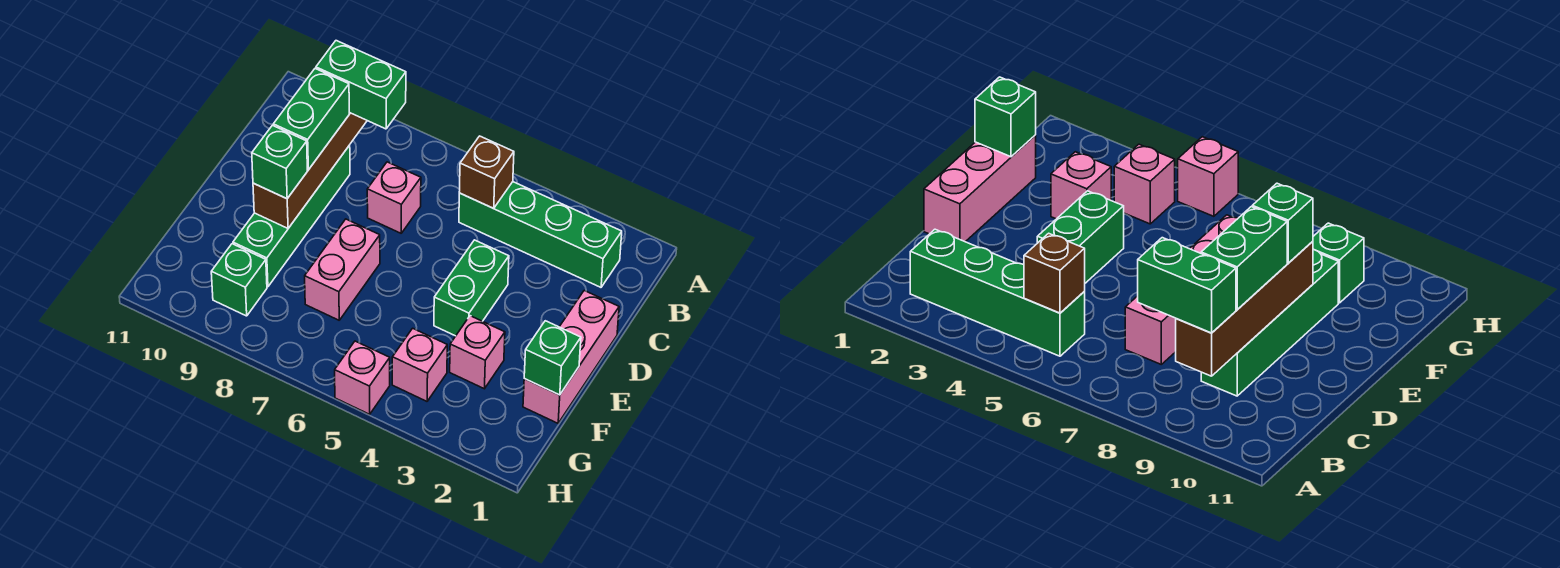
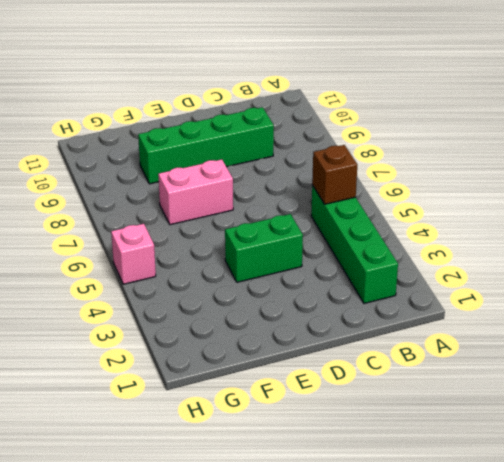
none -> pink 1x1 brick [367,162,421,233]
none -> pink 1x3 brick [523,291,619,423]
none -> pink 1x1 brick [450,316,505,389]

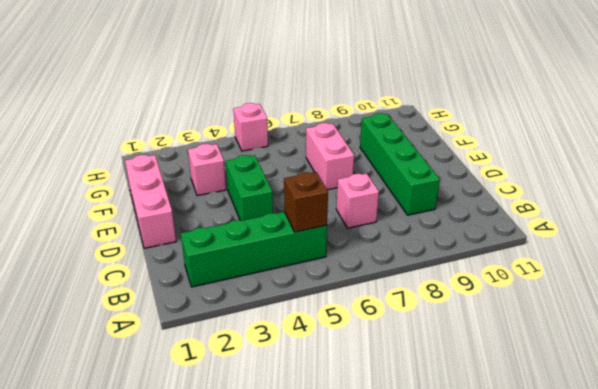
none -> pink 1x1 brick [392,328,447,401]
none -> green 1x1 brick [211,244,267,316]
none -> brown 1x4 brick [253,112,367,228]

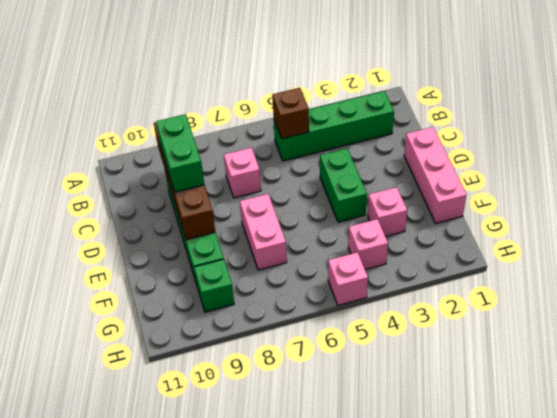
none -> green 1x1 brick [524,321,581,395]
none -> green 1x2 brick [316,41,406,129]
none -> green 1x1 brick [252,125,307,199]

